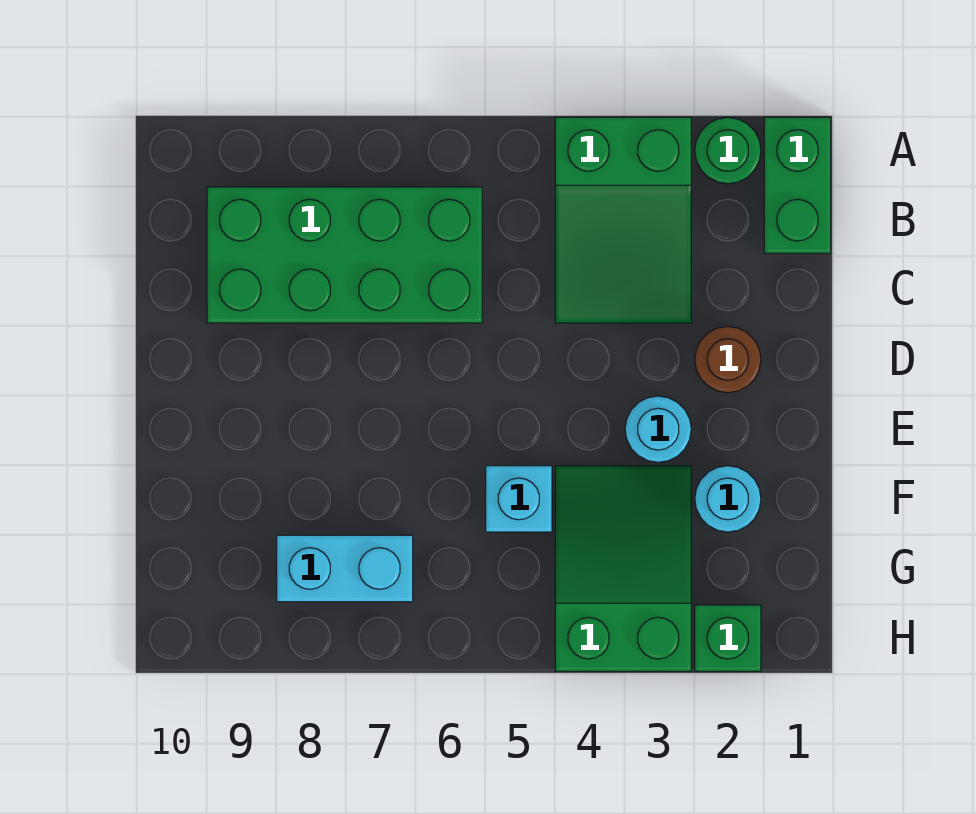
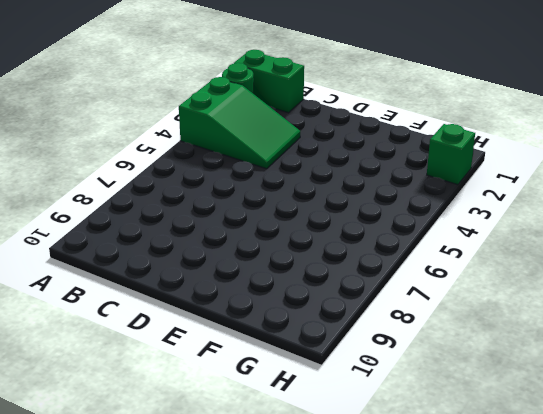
none -> green 2x4 brick [207,187,482,323]
none -> brown 1x1 round brick [695,326,761,393]

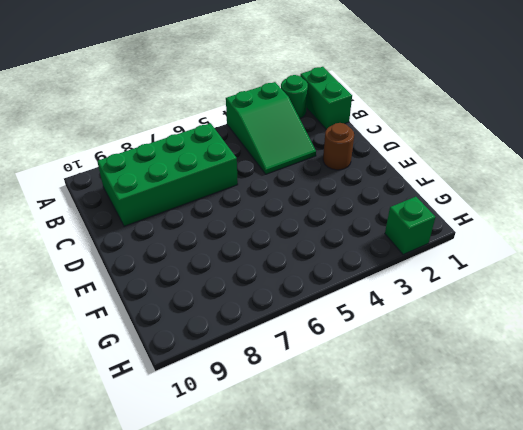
none -> cyan 1x1 round brick [625,396,691,462]
none -> cyan 1x1 round brick [695,466,761,532]

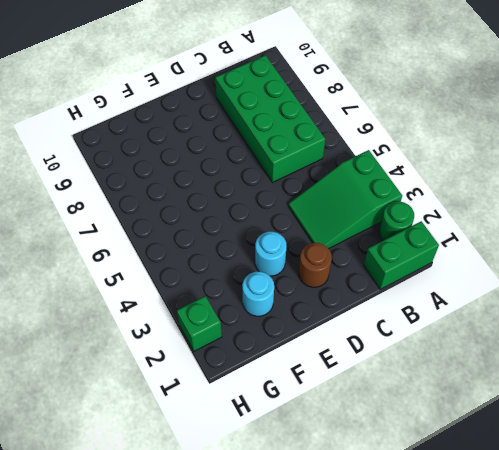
none -> green 2x3 slope [555,466,691,671]
none -> cyan 1x1 brick [486,466,552,532]

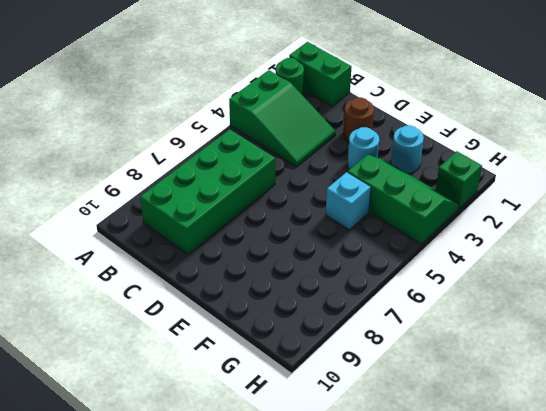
green 2x3 slope [348,155,459,244] -> green 2x3 slope turned to [555,466,691,671]
none -> cyan 1x2 brick [277,535,413,602]

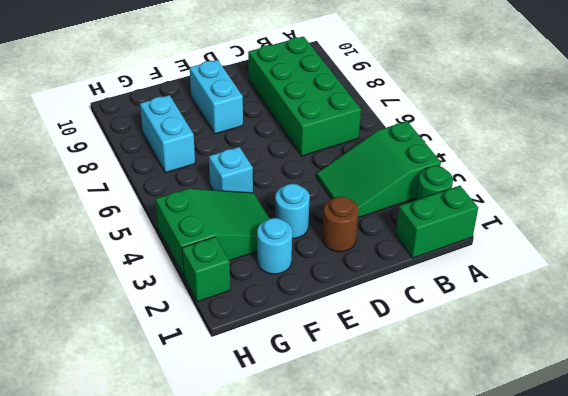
cyan 1x2 brick [190,60,243,134] -> none

